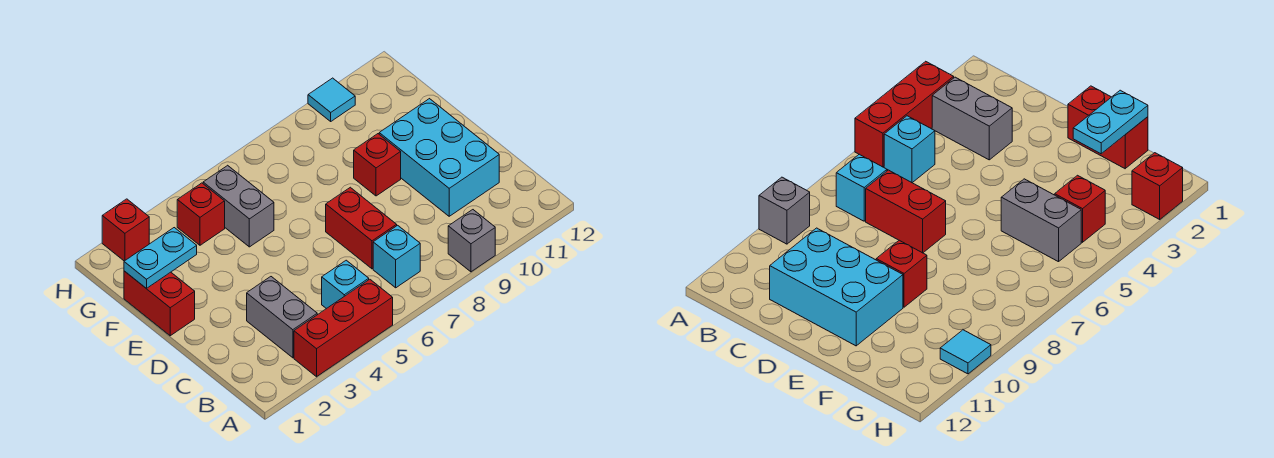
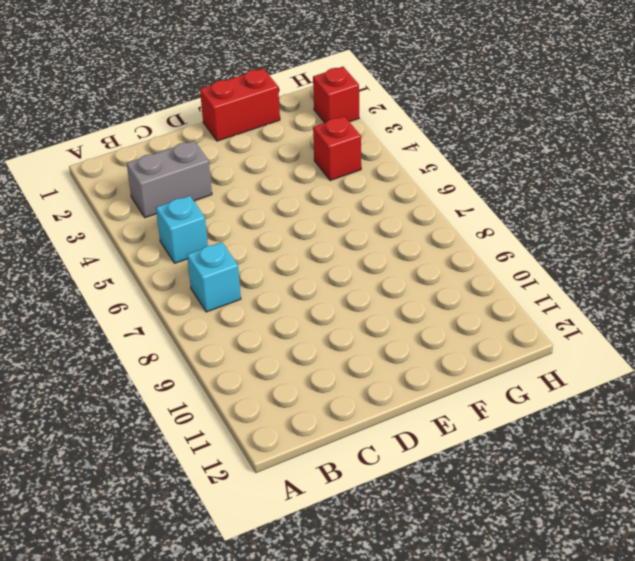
none -> red 1x3 brick [294,279,393,377]
none -> grey 1x1 brick [448,210,495,272]
none -> red 1x2 brick [326,187,397,269]

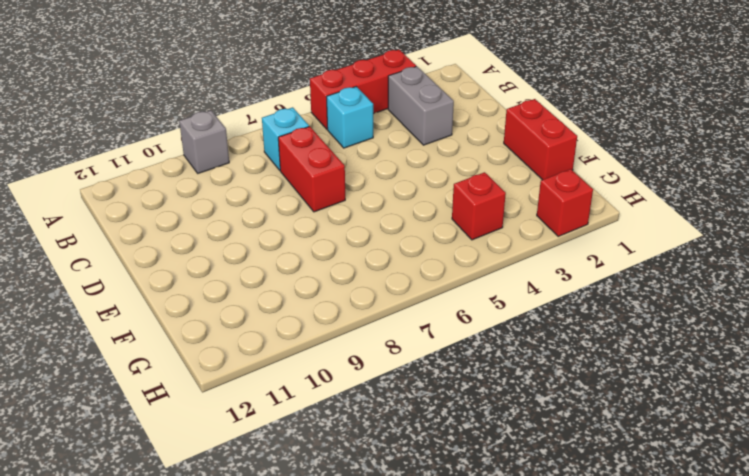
none -> cyan 2x3 brick [379,99,499,216]
none -> red 1x1 brick [354,134,401,196]
none -> grey 1x2 brick [203,165,274,247]

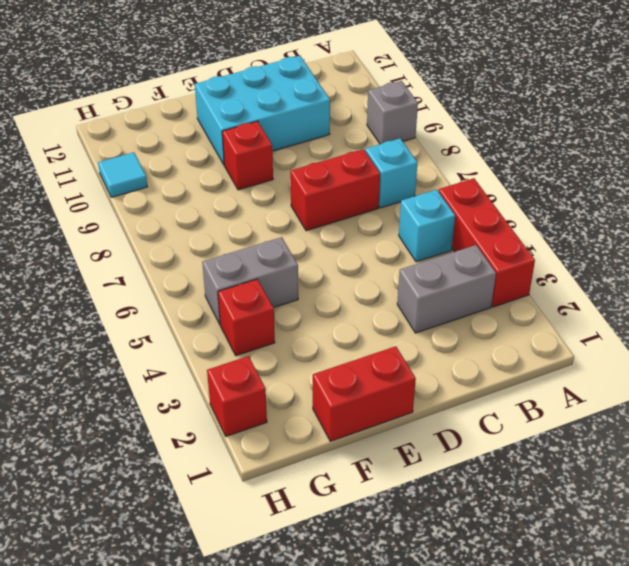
none -> cyan 1x2 plate [124,228,197,288]

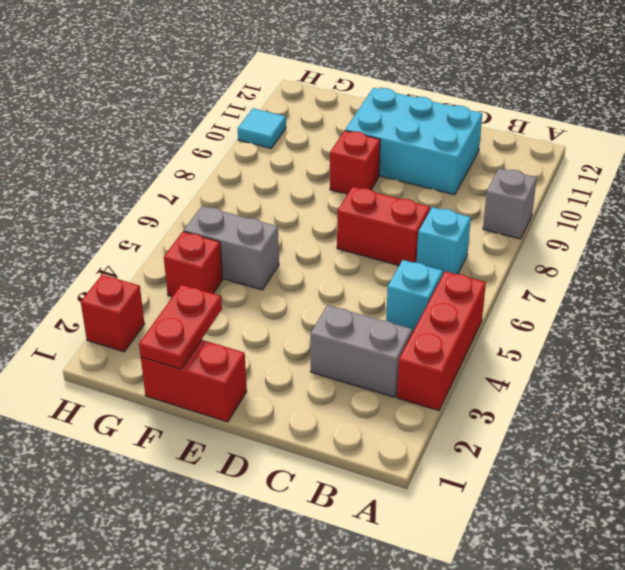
red 1x2 plate [139,285,222,369] -> cyan 1x2 plate [124,228,197,288]

